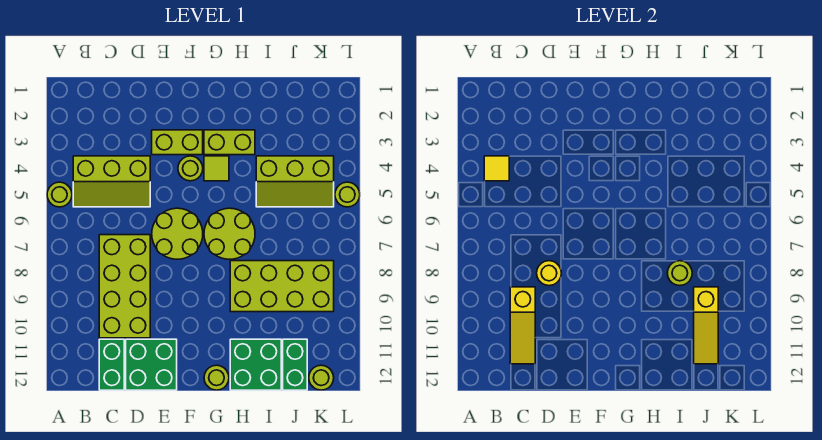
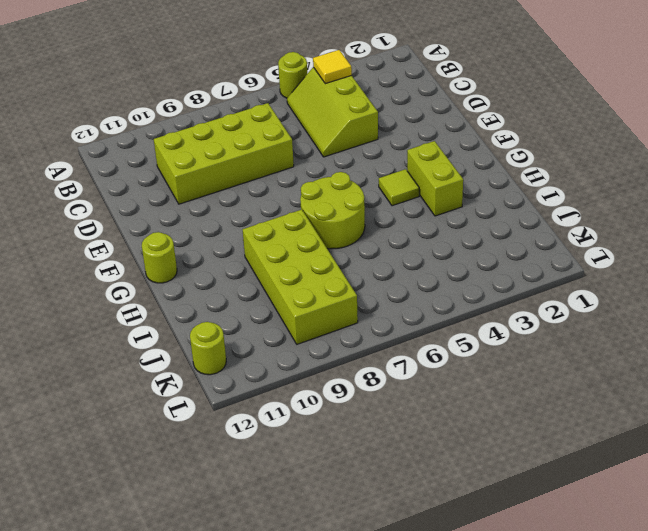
none -> green 1x2 brick [99,339,124,390]
none -> green 2x2 brick [126,339,177,390]
none -> lime 1x2 brick [152,130,203,155]

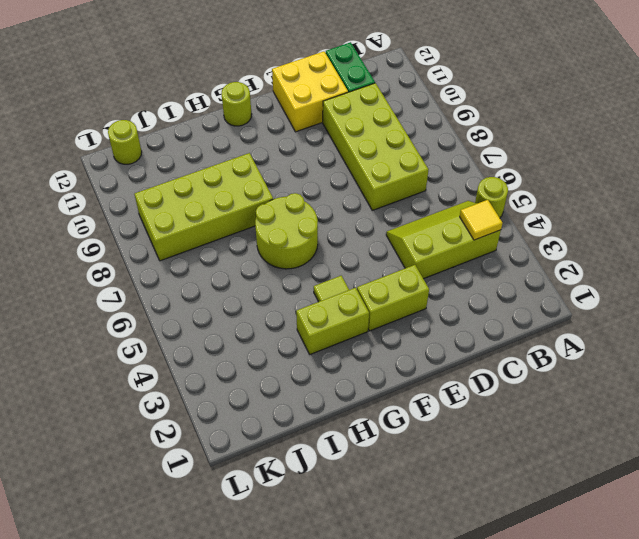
yellow 2x2 brick [272,51,348,132] -> green 2x2 brick [126,339,177,390]
none -> lime 2x2 round brick [152,208,203,259]
none -> lime 1x1 round brick [178,156,203,181]
none -> green 2x2 brick [230,339,281,390]

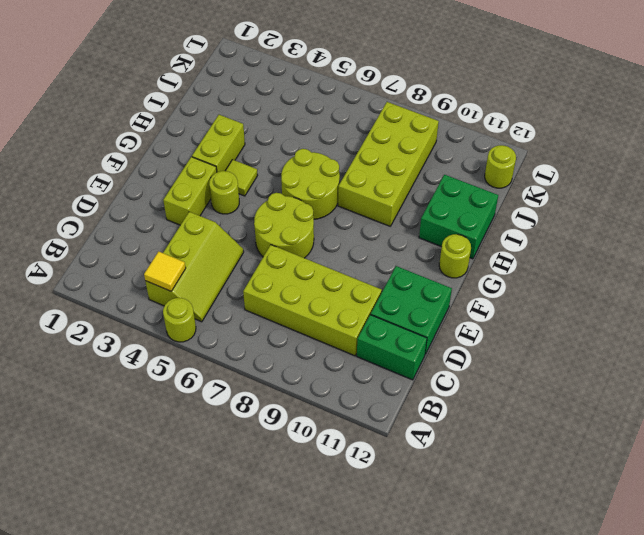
none -> lime 2x3 slope [256,156,334,207]
none -> green 1x2 brick [283,339,307,390]
none -> lime 1x1 round brick [335,182,360,207]

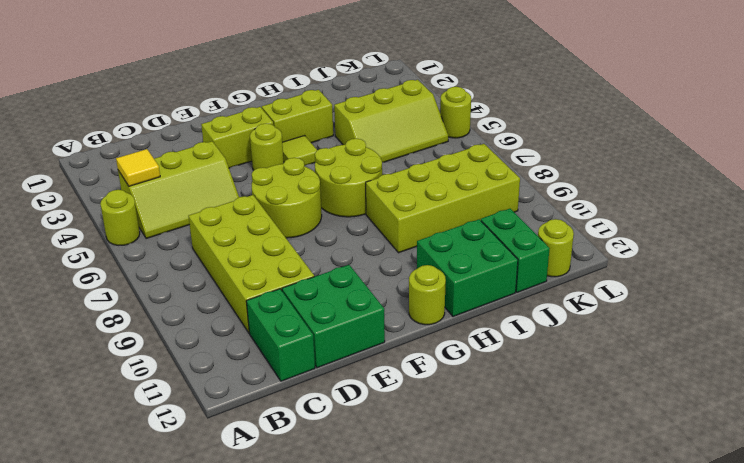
none -> yellow 1x3 slope [510,287,535,364]
none -> yellow 1x1 round brick [537,261,561,286]
none -> lime 1x1 round brick [667,261,692,286]

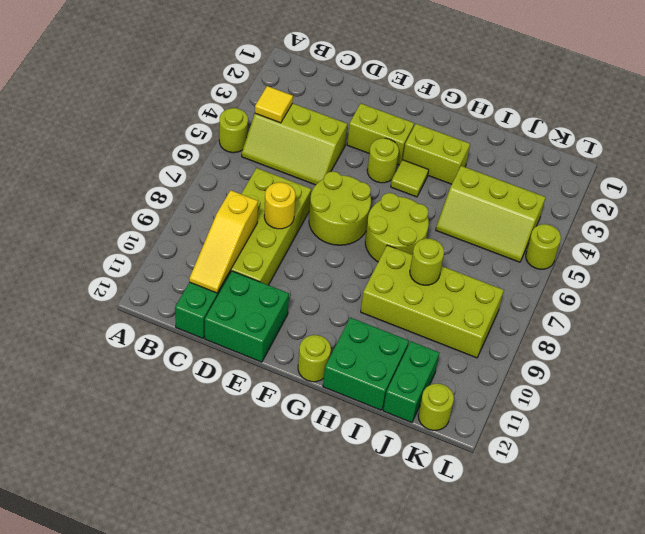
none -> yellow 1x3 slope [694,287,718,364]

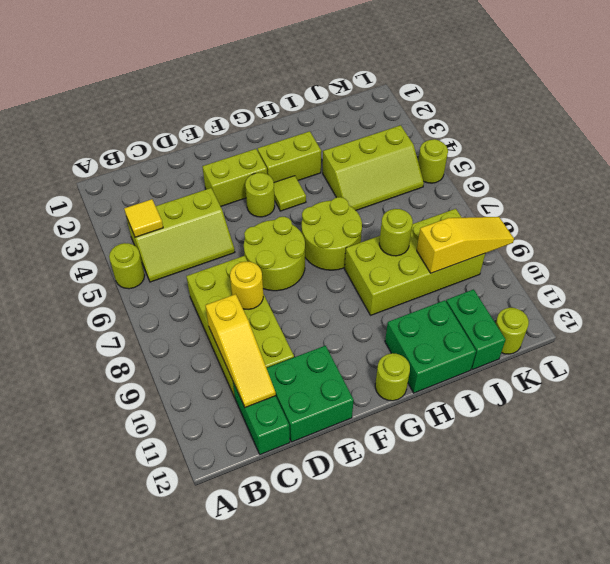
yellow 1x3 slope [417,217,514,273] -> yellow 1x3 slope turned to [694,287,718,364]

